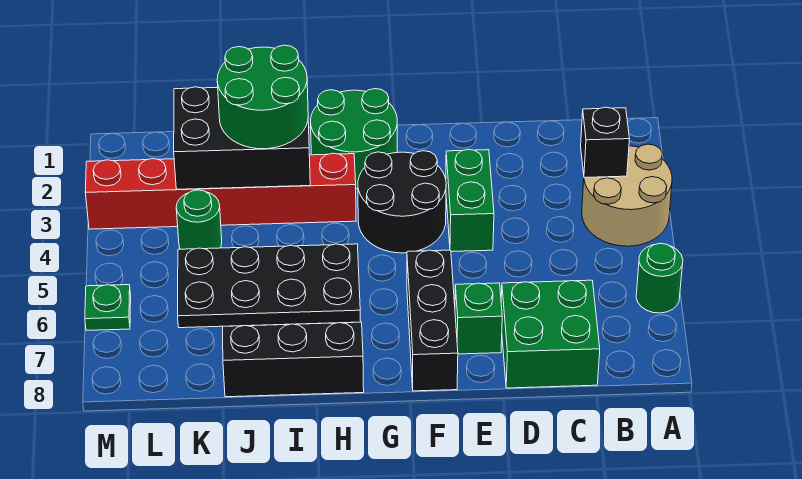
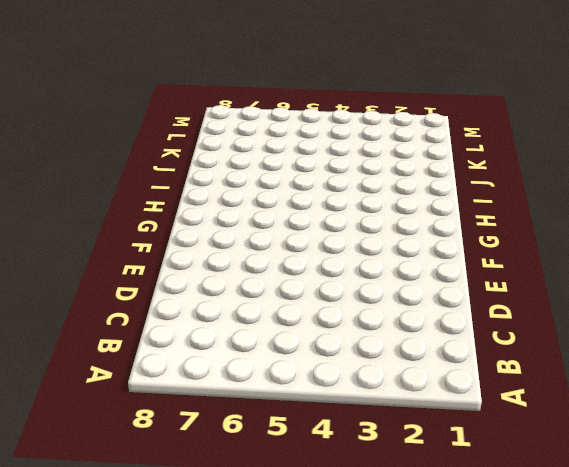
none -> tan 2x2 round brick [582,144,672,246]
none -> green 1x1 round brick [636,243,683,313]
none -> green 2x2 brick [501,280,600,388]

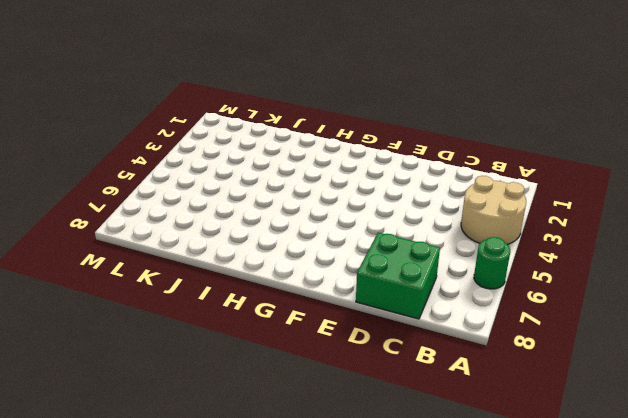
none -> green 1x2 brick [446,149,494,252]
none -> green 1x1 brick [455,283,502,354]
none -> black 2x2 round brick [358,151,446,253]

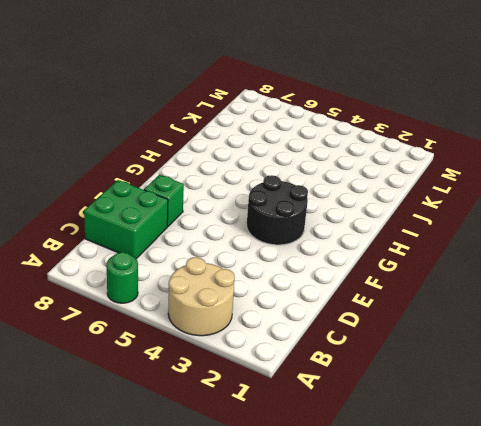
none -> green 1x2 brick [446,149,494,252]
none -> black 1x3 brick [407,250,458,391]
none -> green 2x2 round brick [311,89,397,189]

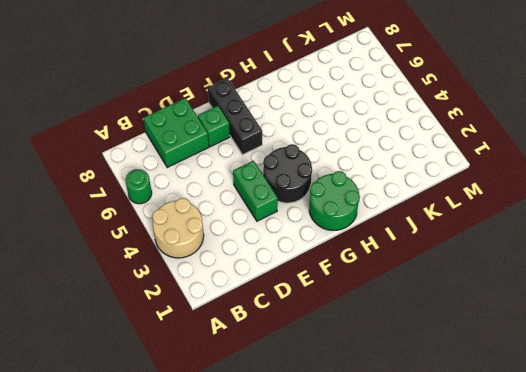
none -> red 1x6 brick [85,153,356,229]
none -> black 2x4 plate [178,244,361,328]
none -> black 1x3 brick [223,322,364,397]

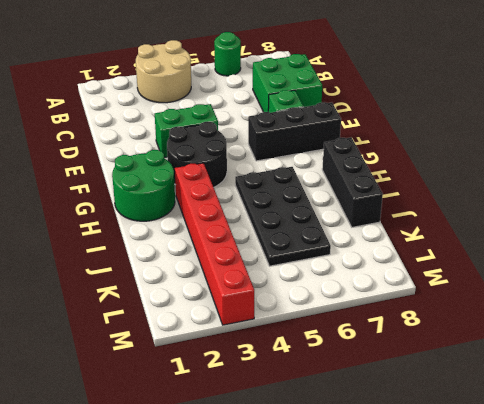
none -> green 1x1 round brick [176,190,222,249]
none -> green 1x1 plate [85,285,131,331]
none -> black 1x1 brick [581,107,629,178]

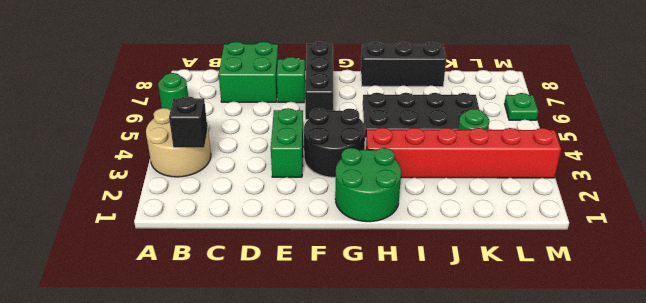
none -> black 2x3 brick [174,87,310,189]
none -> green 2x2 round brick [217,45,308,149]

